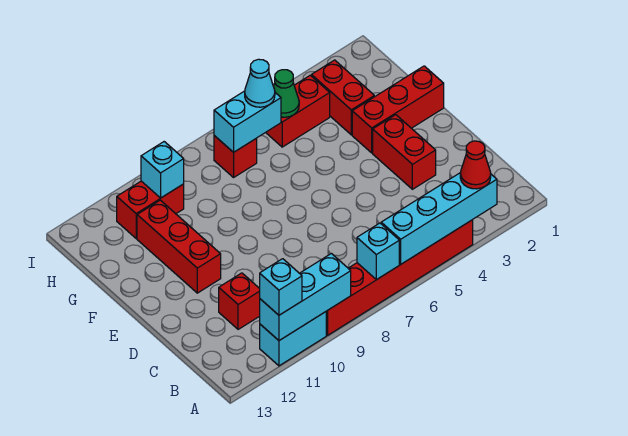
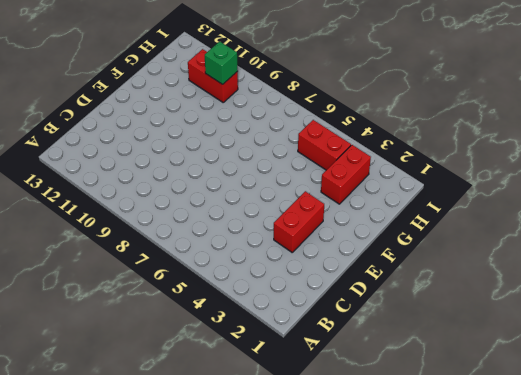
green 1x1 brick [205,41,238,84] -> cyan 1x1 brick [141,142,184,198]
none -> red 1x6 brick [326,220,473,335]
none -> cyan 1x2 brick [260,312,326,366]
none -> red 1x1 brick [219,273,260,329]

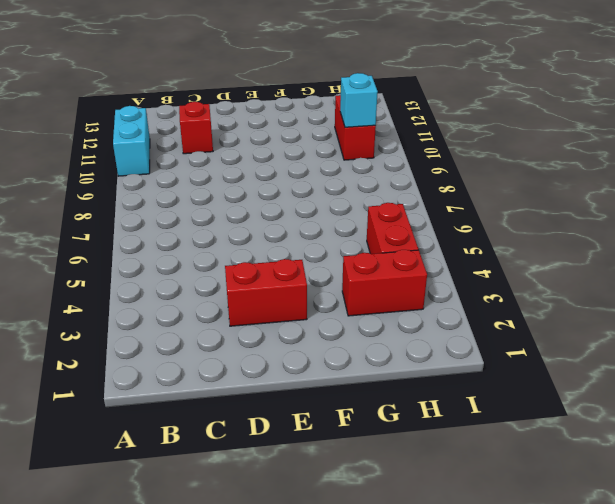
none -> red 1x6 brick [326,220,473,335]
none -> red 1x3 brick [137,200,221,293]
none -> red 1x3 brick [352,66,444,153]

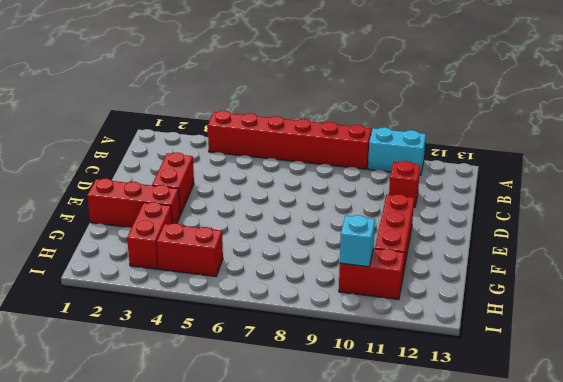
none -> red 1x1 brick [214,136,257,177]
none -> cyan 1x4 brick [381,173,497,264]
none -> cyan 1x1 brick [357,223,399,280]

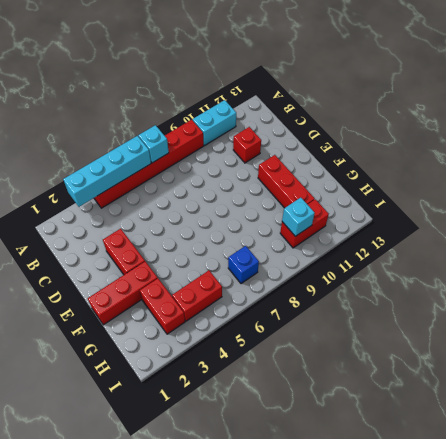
blue 1x1 brick [228,246,259,284] -> red 1x1 brick [214,136,257,177]
none -> cyan 1x3 brick [260,254,351,341]
none -> green 1x1 cone [273,70,299,117]
none -> cyan 1x2 brick [214,91,281,152]

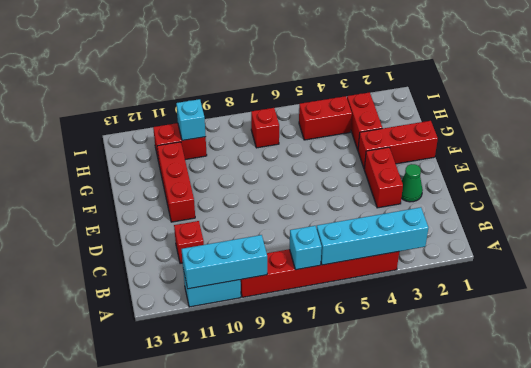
green 1x1 cone [401,164,423,202] -> green 1x1 cone moved to [273,70,299,117]
none -> cyan 1x2 brick [214,91,281,152]
none -> red 1x1 cone [460,141,491,189]
none -> cyan 1x1 brick [260,259,302,315]

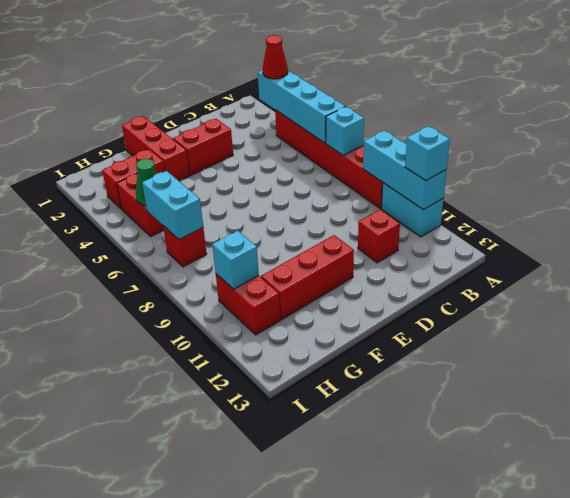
none -> cyan 1x1 cone [245,59,275,107]

